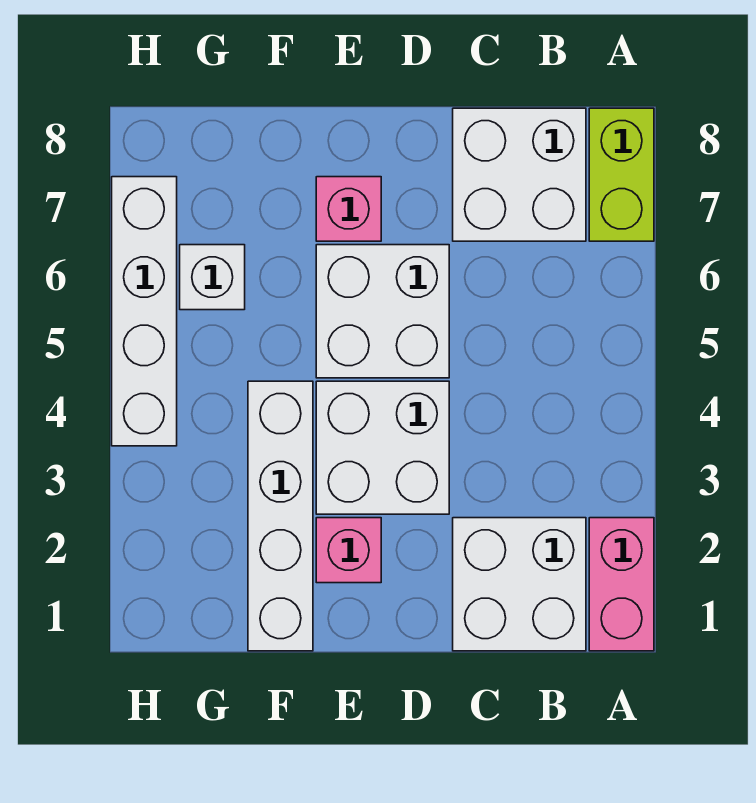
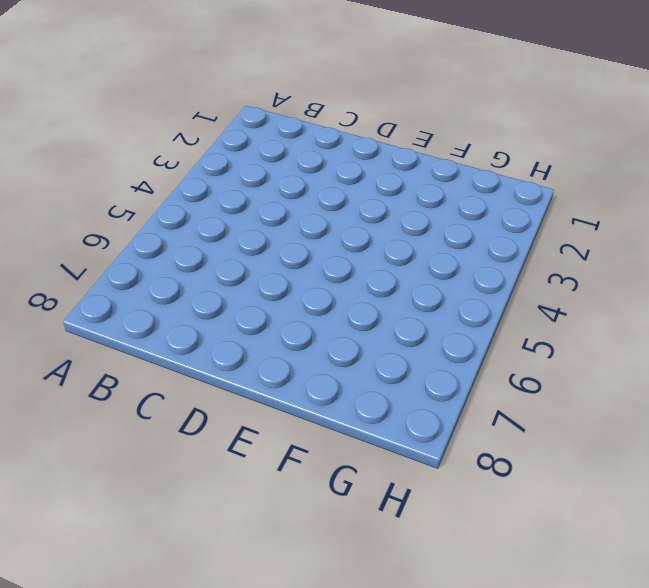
none -> pink 1x2 brick [589,518,654,651]
none -> lime 1x2 brick [589,108,654,241]

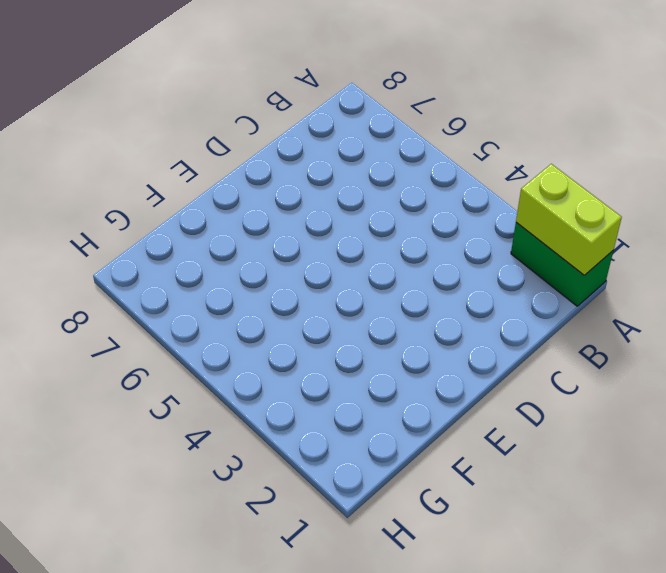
green 1x2 brick [511,223,613,306] -> pink 1x2 brick [589,518,654,651]
lime 1x2 brick [516,164,622,275] -> lime 1x2 brick moved to [589,108,654,241]
none -> white 2x2 brick [453,518,586,651]
none -> white 2x2 brick [453,108,586,241]

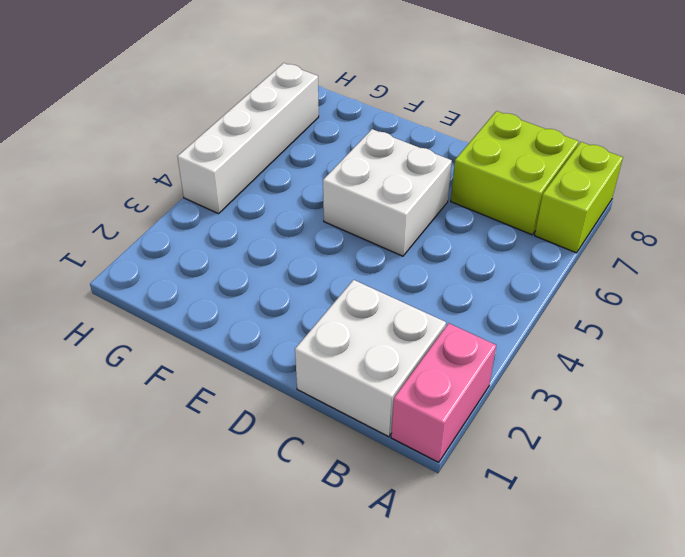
lime 2x2 brick [451,111,579,235] -> white 2x2 brick [453,108,586,241]
none -> white 2x2 brick [316,381,449,514]
none -> pink 1x1 brick [316,518,381,583]

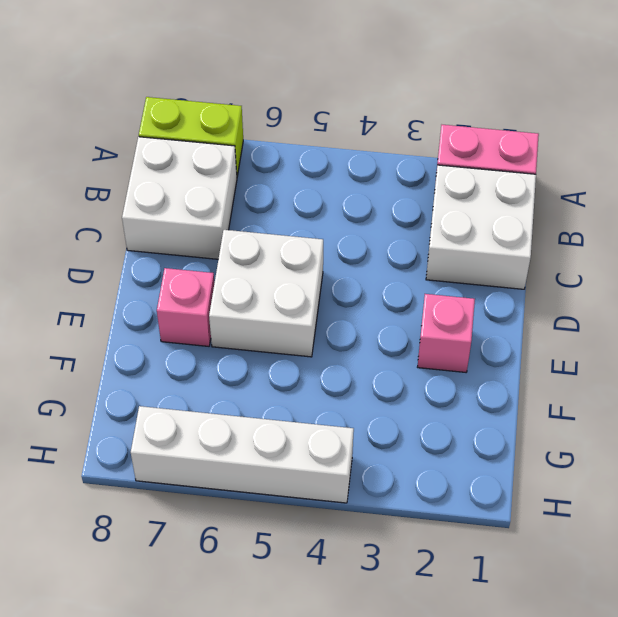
none -> white 2x2 brick [316,381,449,514]
none -> white 1x4 brick [248,381,313,651]

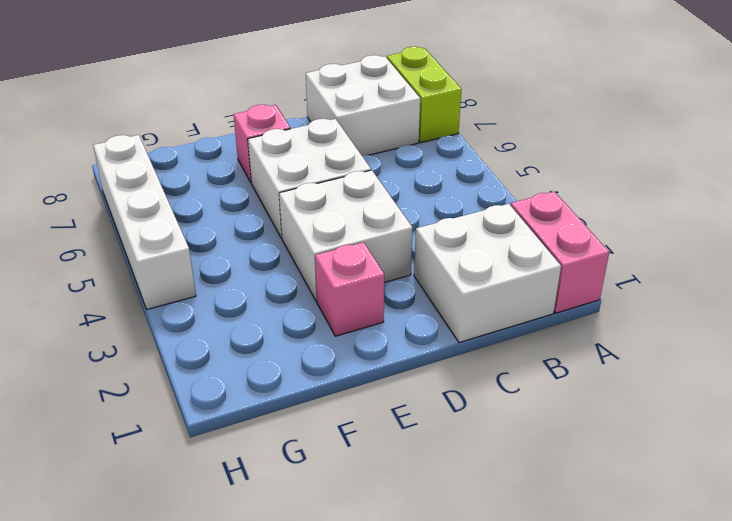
none -> white 1x4 brick [248,381,313,651]
none -> white 1x1 brick [180,245,245,310]

